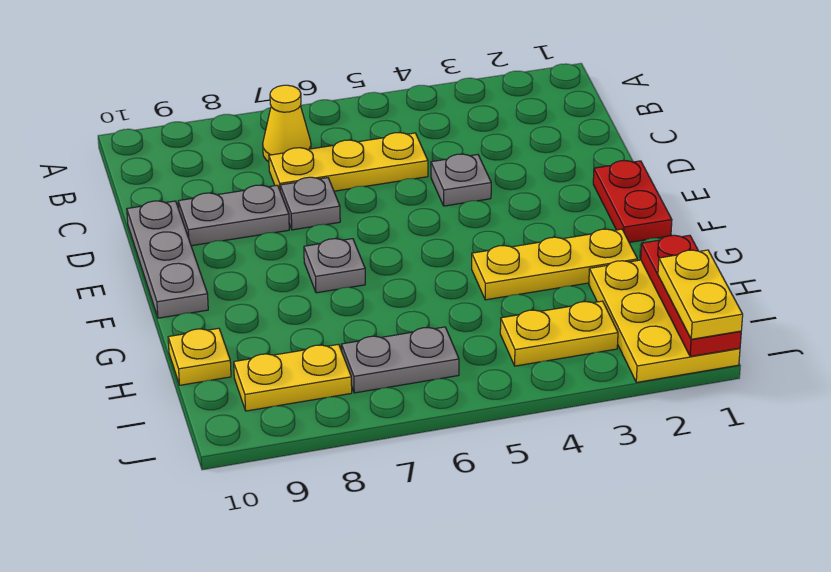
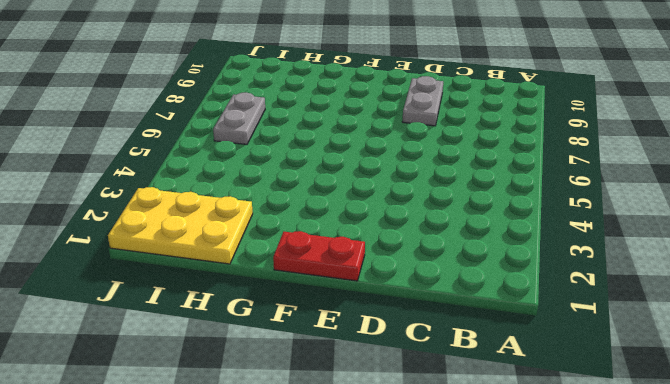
none -> yellow 1x1 cone [263,85,311,162]
none -> yellow 1x3 plate [269,133,428,191]
none -> grey 1x1 plate [431,154,491,206]

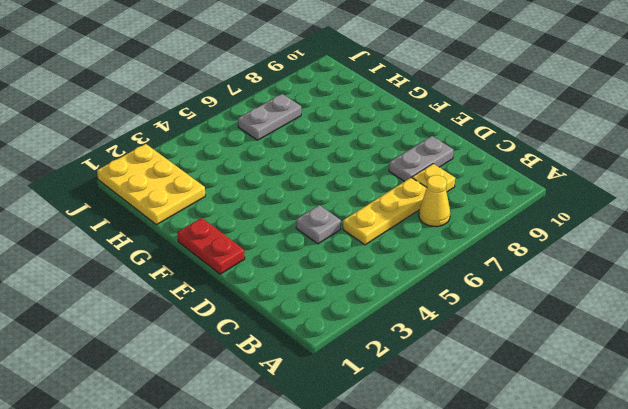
yellow 1x1 plate [412,164,455,192] -> yellow 1x1 plate moved to [168,328,231,385]
none -> grey 1x1 plate [280,177,340,230]
none -> grey 1x3 plate [127,201,208,318]
none -> grey 1x1 plate [304,239,365,293]

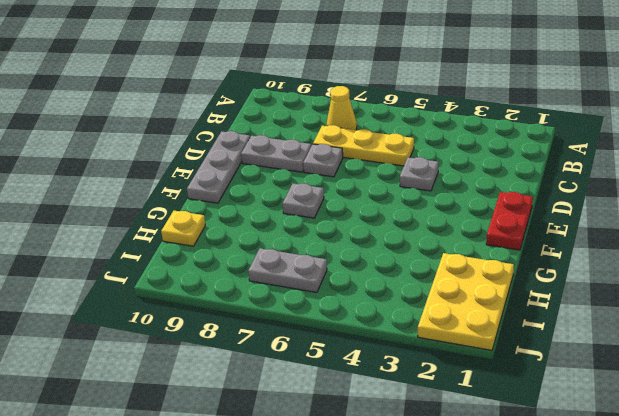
none -> yellow 1x3 plate [472,229,637,300]
none -> yellow 1x2 plate [500,301,618,366]
none -> yellow 1x2 plate [234,344,352,411]

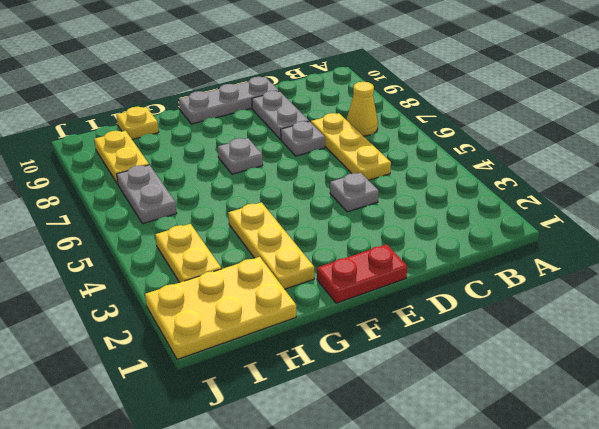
none -> red 1x3 plate [641,235,741,357]
none -> yellow 1x2 plate [658,250,743,339]

